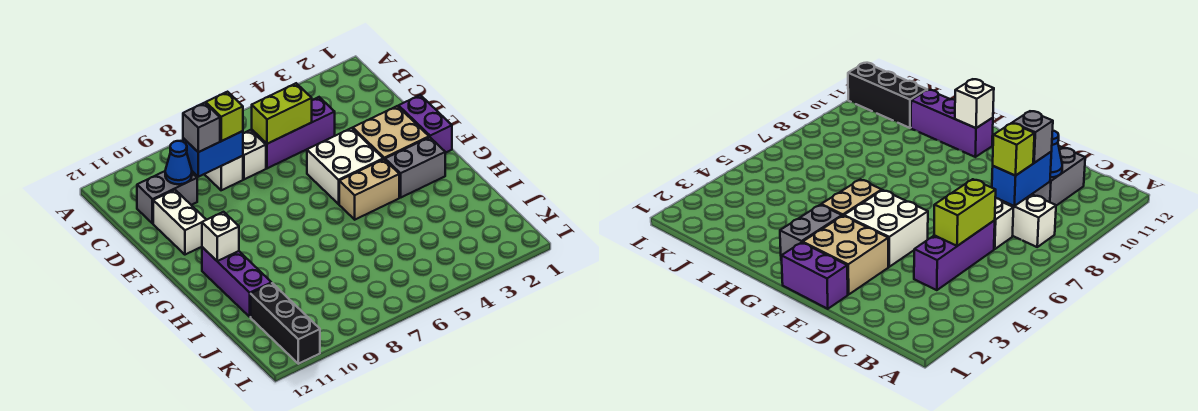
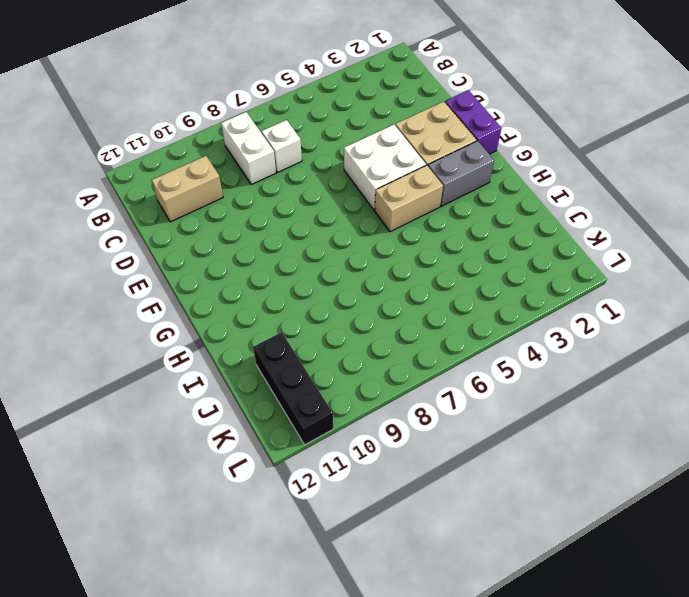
tan 1x2 brick [152,156,223,222] -> grey 1x2 brick [137,171,197,224]
none -> purple 1x3 brick [252,97,335,168]
none -> white 1x2 brick [153,190,206,255]
none -> purple 1x3 brick [202,247,272,317]

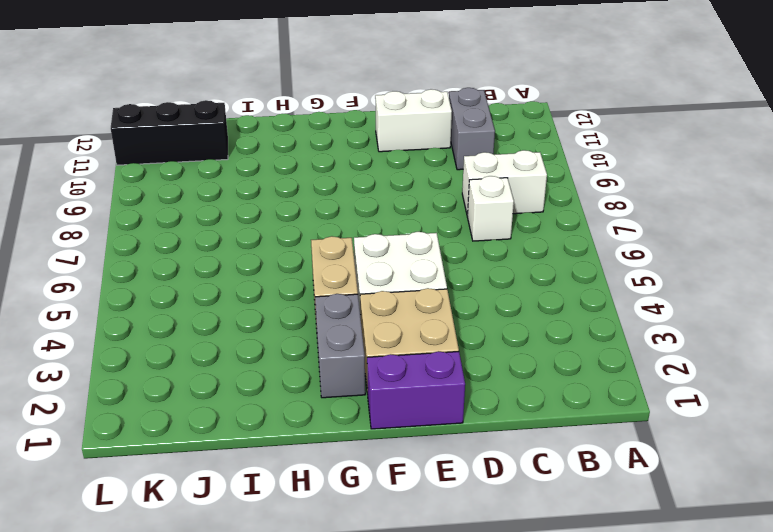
none -> purple 1x3 brick [252,97,335,168]
none -> purple 1x3 brick [202,247,272,317]
none -> lime 1x2 brick [252,83,312,144]

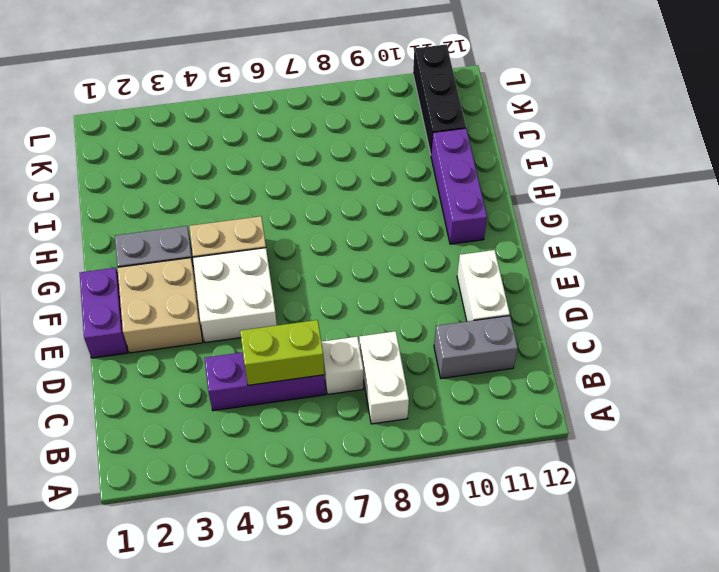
none -> blue 1x2 brick [183,131,243,177]
none -> blue 1x1 cone [165,141,192,184]
none -> white 1x1 brick [202,212,239,261]

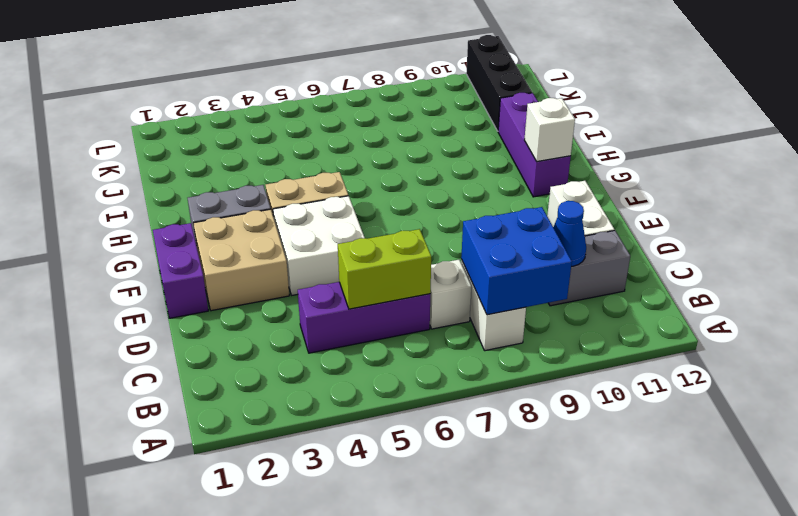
blue 2x2 brick [461,207,572,315] -> blue 1x2 brick [183,131,243,177]
none -> lime 1x1 brick [206,92,243,141]
none -> grey 1x1 brick [183,103,220,152]

